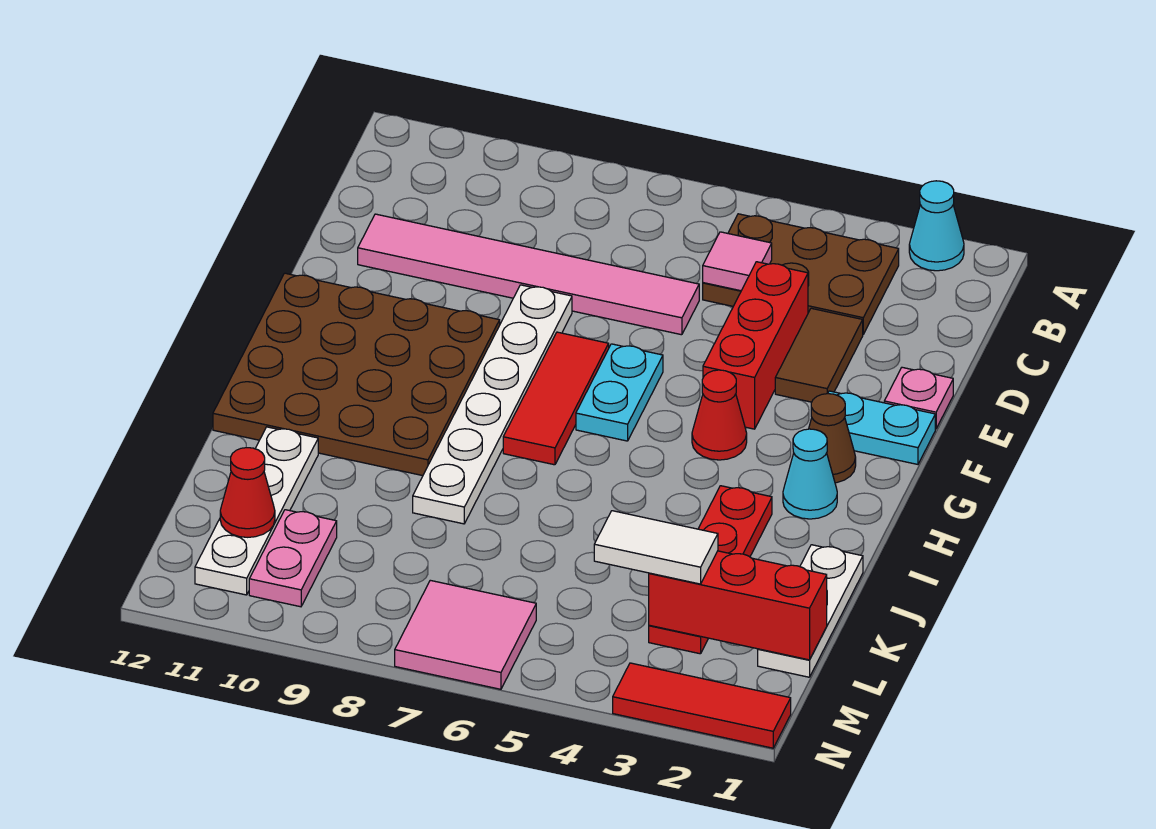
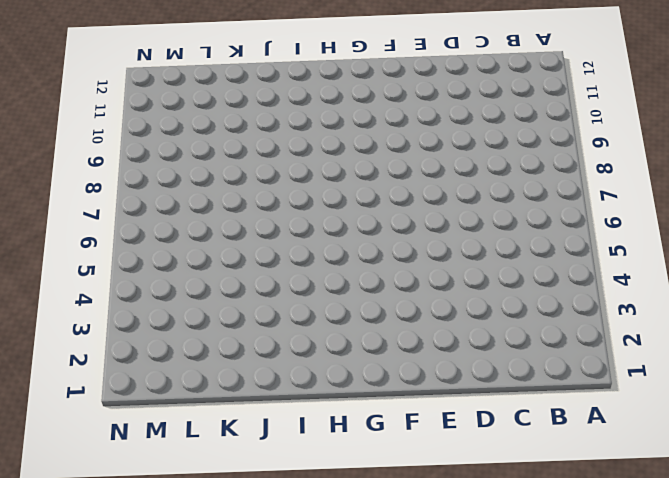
none -> cyan 1x1 cone [909,181,964,271]
none -> brown 2x3 plate [703,214,899,334]
none -> brown 1x2 tile [775,308,863,402]

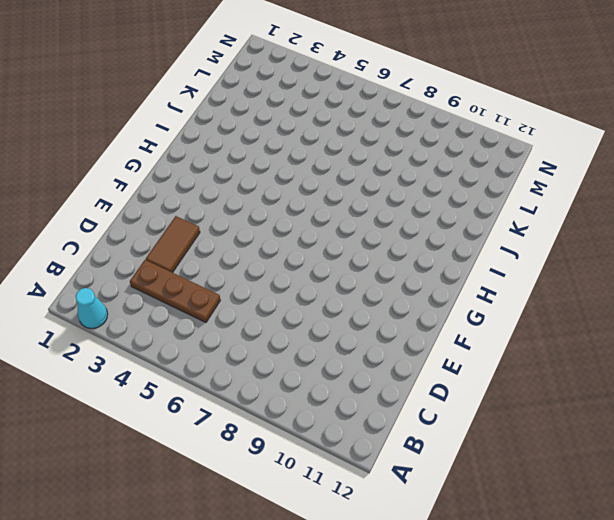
brown 1x3 plate [130,260,220,322] -> brown 2x3 plate [703,214,899,334]
none -> red 1x3 brick [703,262,808,429]
none -> pink 1x6 tile [358,214,699,335]
none -> pink 1x1 plate [884,367,953,429]

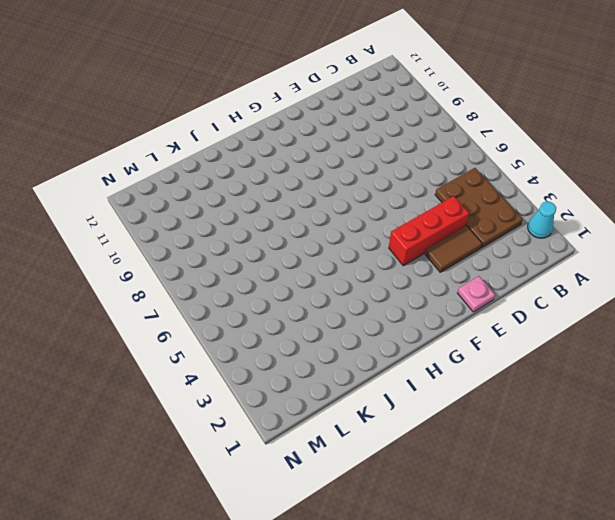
none -> pink 1x6 tile [358,214,699,335]
none -> white 1x6 plate [413,285,572,524]
none -> cyan 1x2 plate [828,391,935,464]

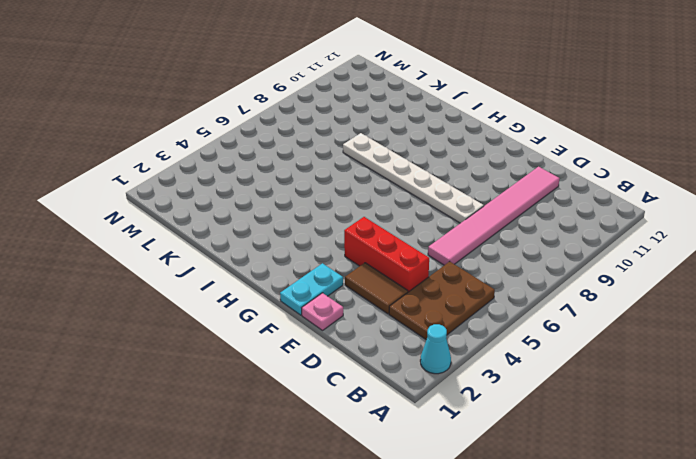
none -> cyan 1x2 plate [576,344,663,441]
none -> red 1x3 tile [503,332,609,465]
none -> brown 4x4 plate [213,273,500,476]

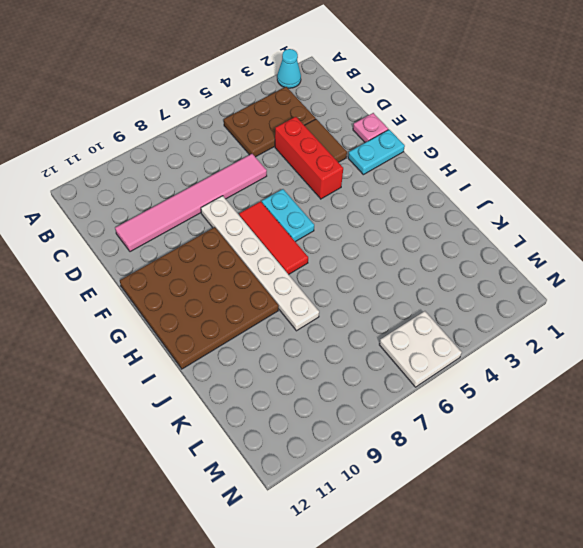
white 2x2 plate [379,311,462,387] -> pink 2x2 tile [395,580,536,689]
none -> brown 1x1 cone [809,394,856,483]
none -> red 1x1 cone [692,370,747,460]
none -> cyan 1x1 cone [783,429,837,519]

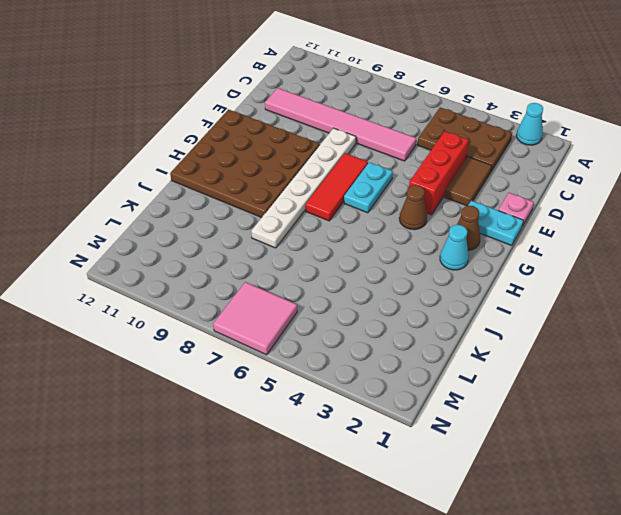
brown 1x1 cone [399,185,427,230] -> red 1x1 cone [692,370,747,460]
none -> red 1x4 plate [649,486,772,654]
none -> white 1x3 plate [758,545,863,677]
none -> white 1x4 plate [195,427,318,595]

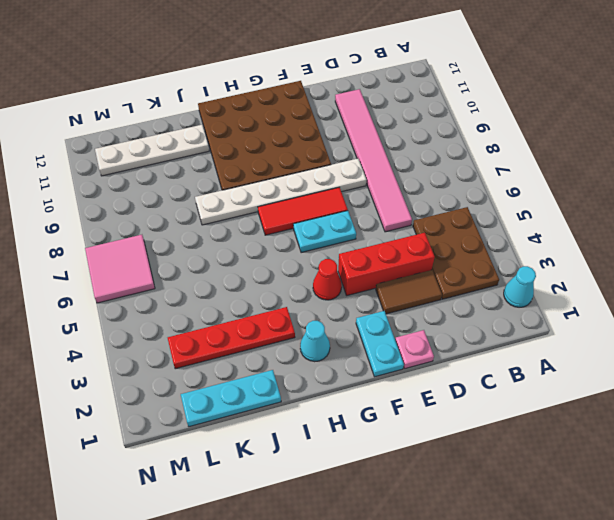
cyan 1x3 plate [181,370,281,427] -> white 1x3 plate [758,545,863,677]
none -> brown 1x1 cone [809,394,856,483]
none -> pink 1x2 plate [249,510,337,607]
none -> red 1x3 tile [613,663,791,748]

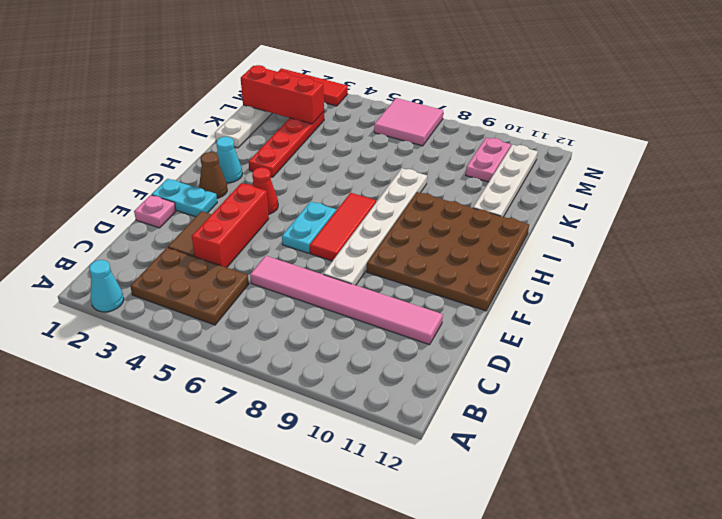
none -> pink 1x1 tile [703,232,772,291]
none -> red 1x1 cone [220,448,275,537]
none -> white 1x2 tile [594,511,718,584]

